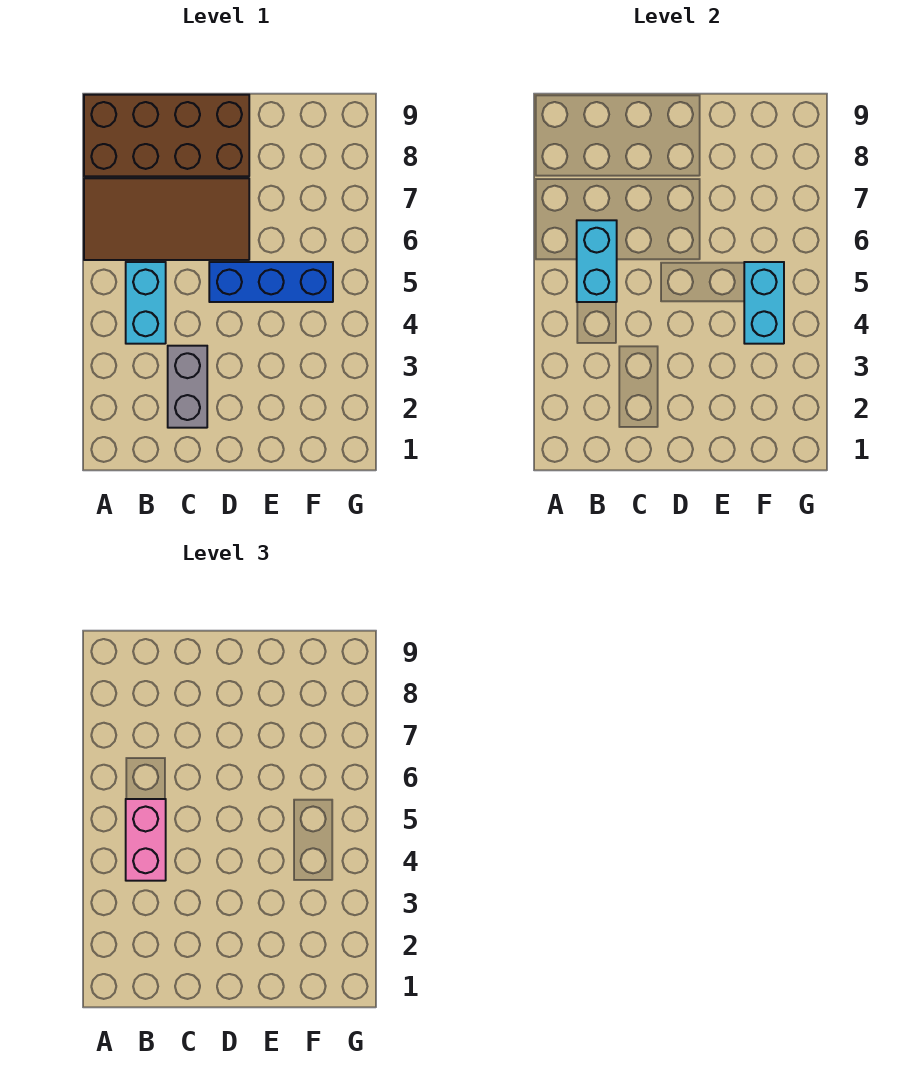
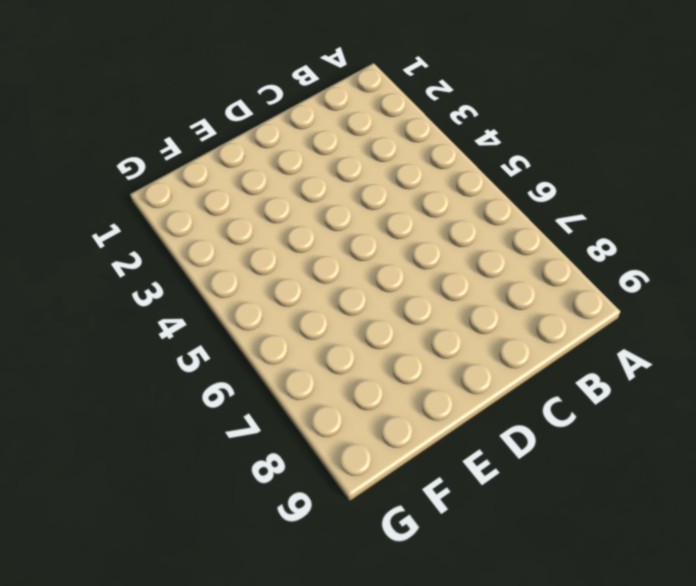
none -> brown 2x4 tile [84,178,249,260]
none -> brown 2x4 brick [84,95,249,176]

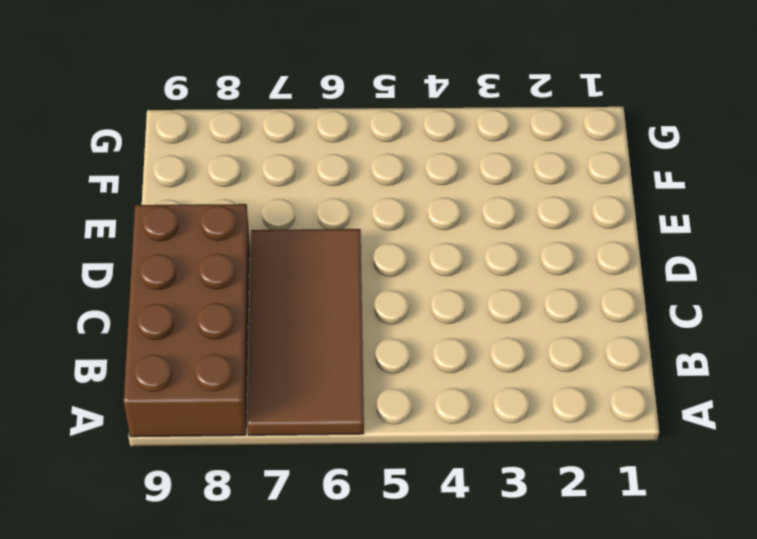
none -> cyan 1x2 brick [126,262,166,344]
none -> grey 1x2 brick [168,346,207,428]

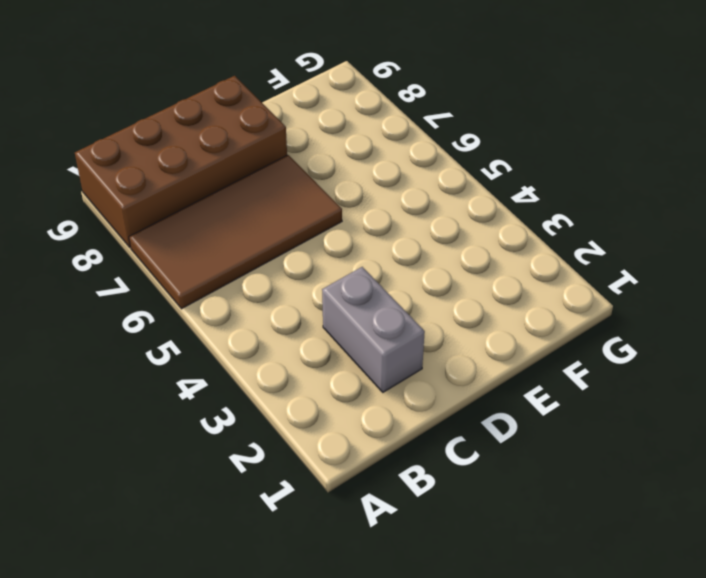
none -> cyan 1x2 brick [126,262,166,344]
none -> blue 1x3 brick [209,262,333,302]

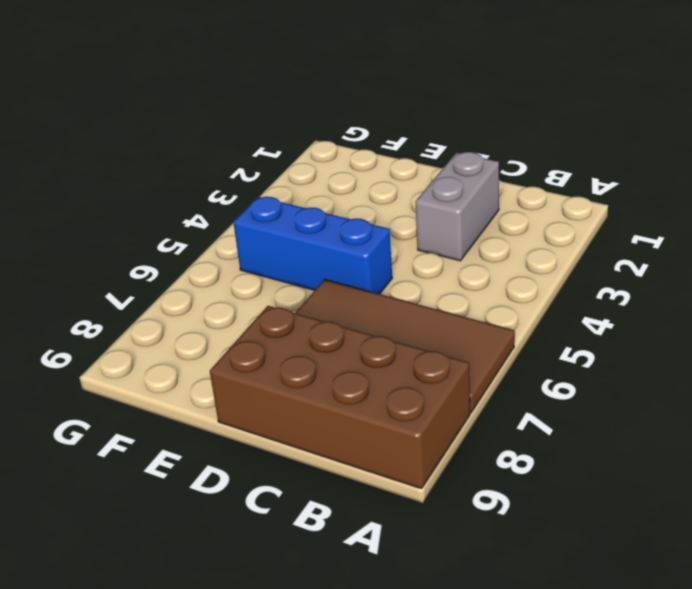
none -> cyan 1x2 brick [126,262,166,344]
none -> cyan 1x2 brick [577,220,617,302]

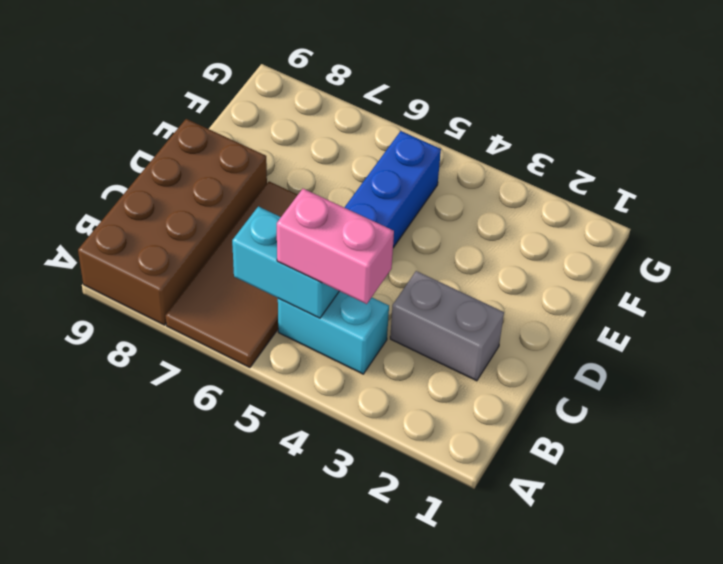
none -> cyan 1x2 brick [744,262,784,344]

